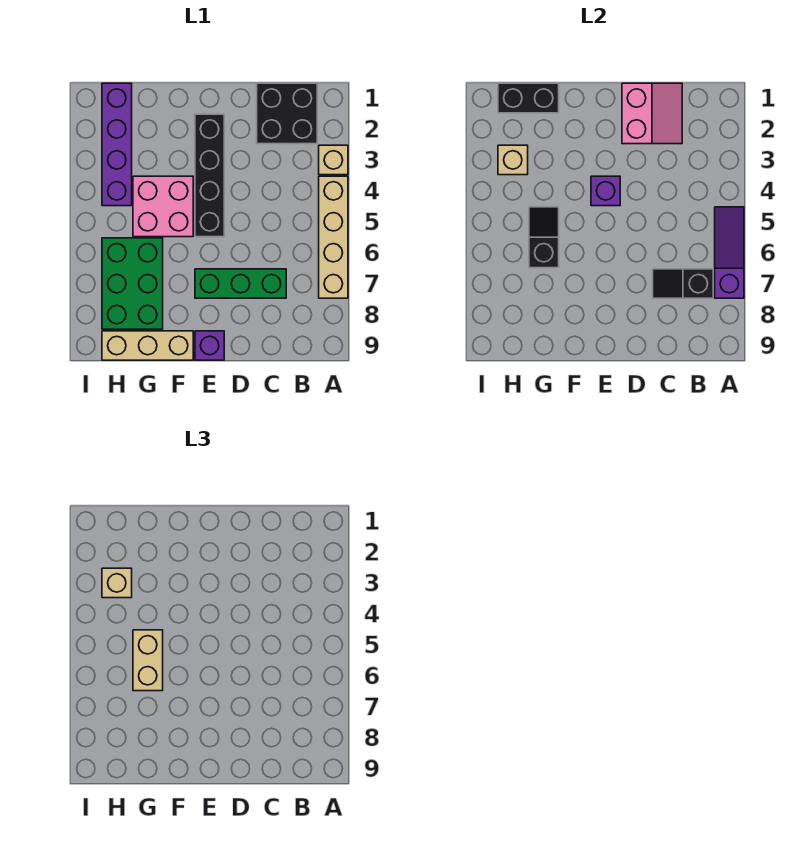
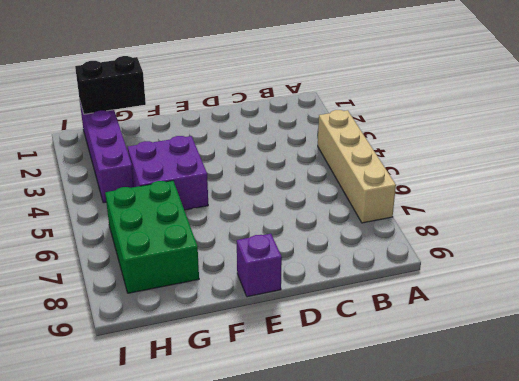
purple 2x2 brick [128,136,208,210] -> pink 2x2 brick [133,176,193,237]
none -> tan 1x1 brick [319,145,348,175]
none -> black 2x2 brick [257,83,317,144]
none -> green 1x3 brick [195,269,286,298]

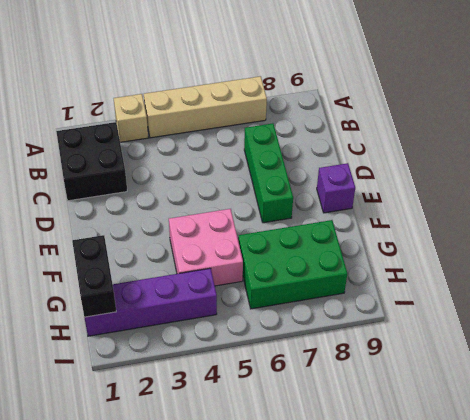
none -> black 1x4 brick [195,114,224,237]
none -> tan 1x3 brick [102,331,193,360]
none -> purple 1x3 slope [715,207,744,298]

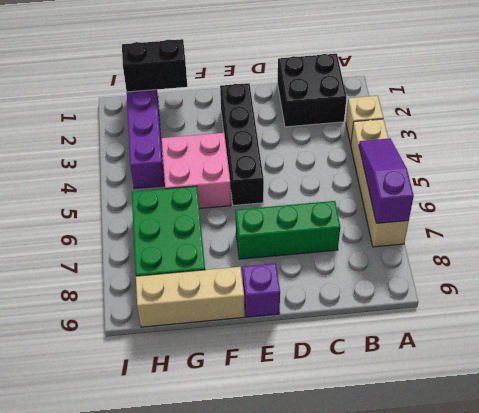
none -> black 1x2 slope [653,269,713,298]
none -> pink 2x2 slope [622,83,682,144]
none -> purple 1x1 brick [591,176,620,206]

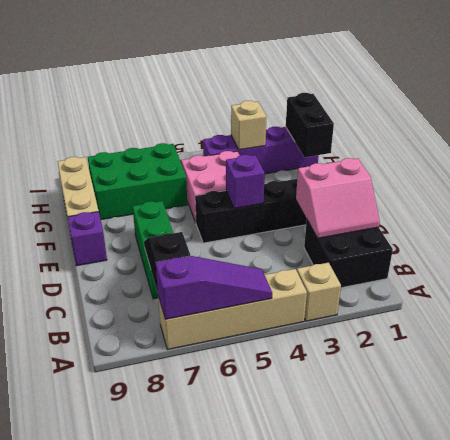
none -> black 1x2 slope [529,207,559,268]
none -> tan 1x2 brick [133,630,163,691]
none -> tan 1x1 brick [102,568,132,598]

